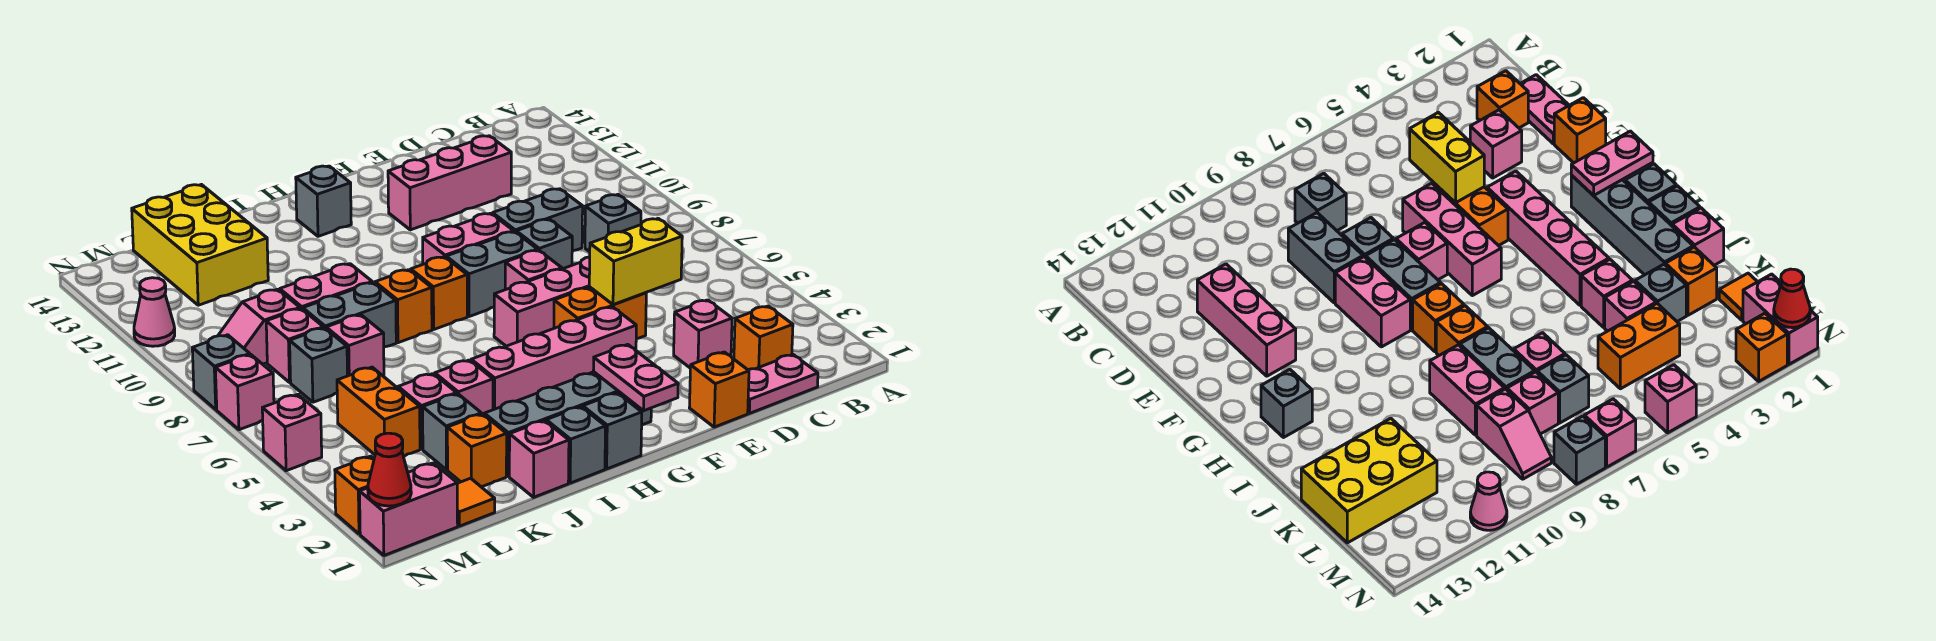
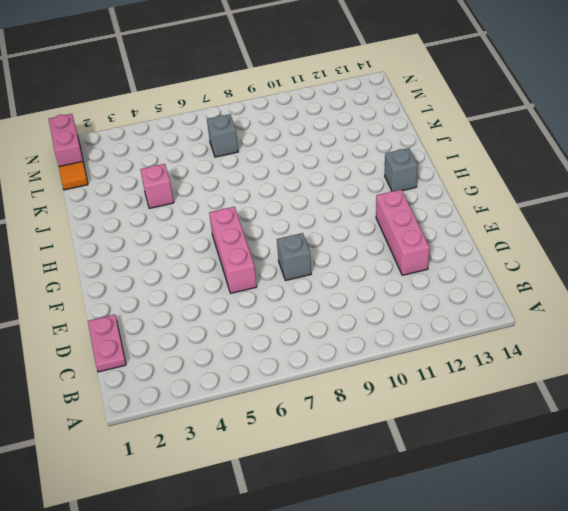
none -> orange 1x1 brick [734,306,793,370]
none -> grey 1x1 brick [585,195,641,252]
none -> pink 1x1 brick [674,300,732,368]
none -> grey 1x2 brick [493,189,583,251]

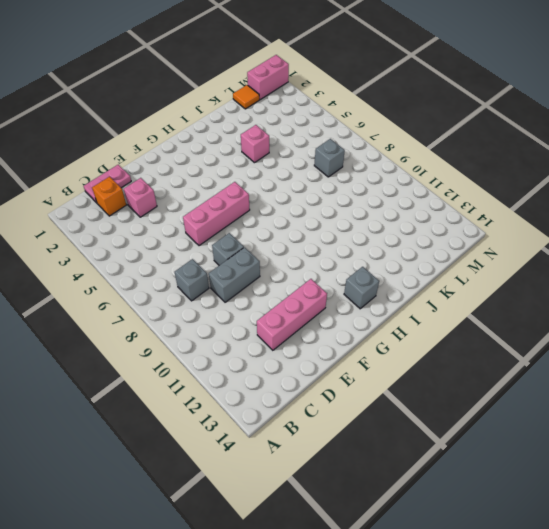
none -> orange 1x1 brick [689,352,749,427]
none -> orange 1x2 brick [554,287,646,339]
none -> pink 1x4 brick [471,307,636,410]
none -> pink 1x1 brick [505,250,562,290]

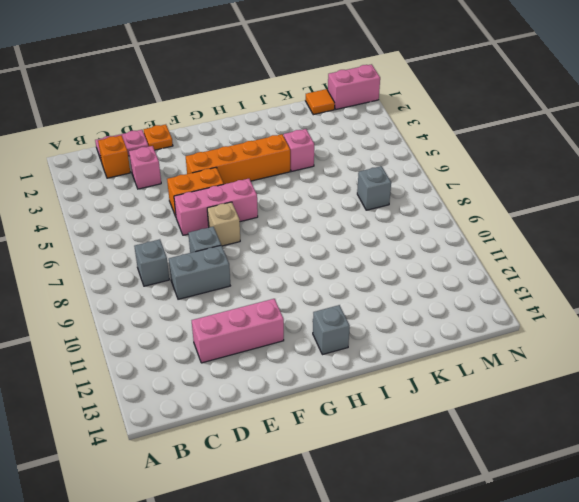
orange 1x1 plate [144,124,173,150] -> orange 1x1 brick [689,352,749,427]
orange 1x4 brick [186,134,290,184] -> pink 1x4 brick [471,307,636,410]
tan 1x1 brick [207,202,240,246] -> pink 1x1 brick [505,250,562,290]
none -> grey 1x2 brick [446,232,538,317]
none -> pink 1x2 brick [423,213,514,264]
none -> grey 1x4 brick [484,372,651,476]
none -> grey 1x1 brick [583,393,642,469]

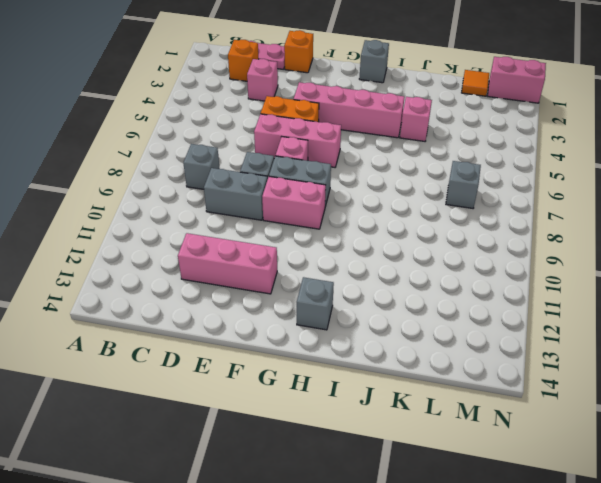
none -> grey 1x4 brick [484,372,651,476]
none -> orange 1x1 brick [411,257,467,329]
none -> grey 1x1 brick [546,407,606,483]
none -> orange 1x1 brick [375,270,432,343]

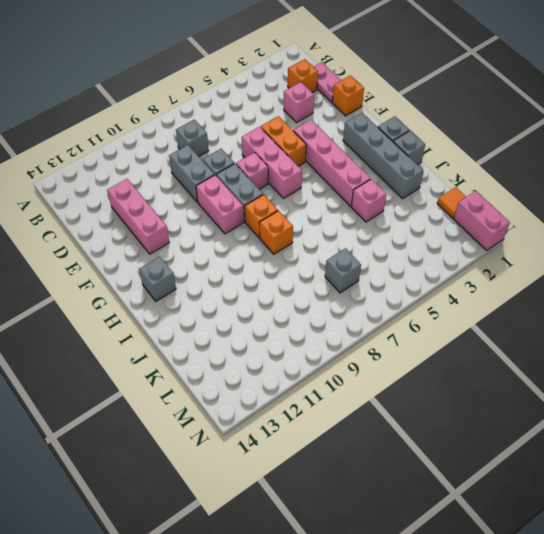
none -> pink 1x1 brick [509,421,569,497]
none -> grey 1x2 brick [303,282,396,347]
none -> pink 1x2 brick [280,264,372,310]
none -> orange 1x1 brick [447,414,507,487]

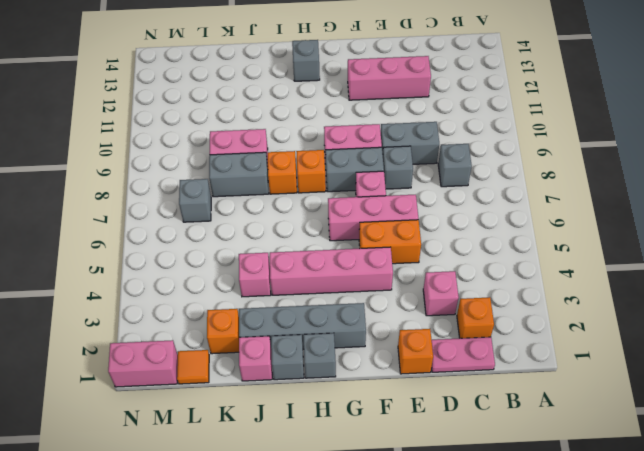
none -> grey 1x1 brick [423,394,481,470]
none -> pink 1x1 brick [398,374,457,449]
none -> pink 1x1 brick [326,315,384,376]
none -> yellow 2x3 brick [132,185,268,305]

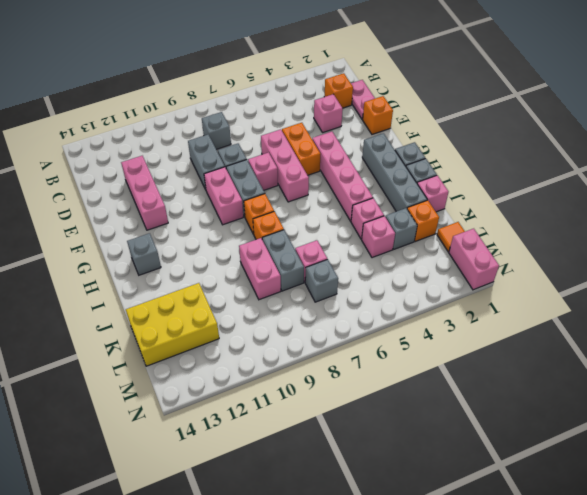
none -> orange 1x2 brick [337,367,420,456]
none -> pink 1x1 brick [266,309,323,383]
none -> pink 1x2 slope [218,289,300,364]
none -> orange 1x1 brick [335,456,374,534]

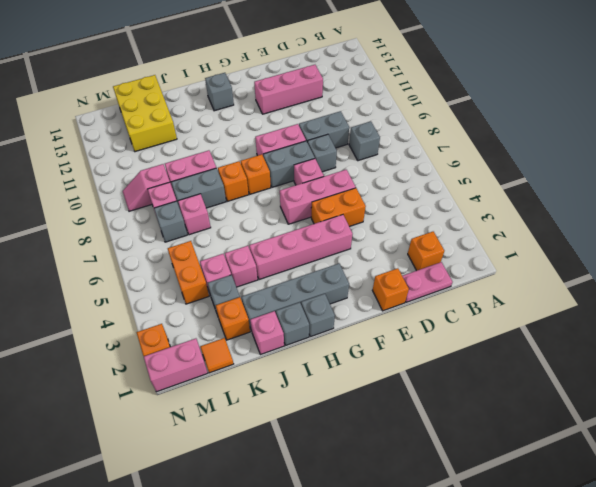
none -> pink 1x1 brick [674,300,732,368]
none -> pink 1x1 brick [262,395,322,471]
none -> pink 1x1 brick [215,355,274,430]
none -> grey 1x1 brick [192,335,250,409]

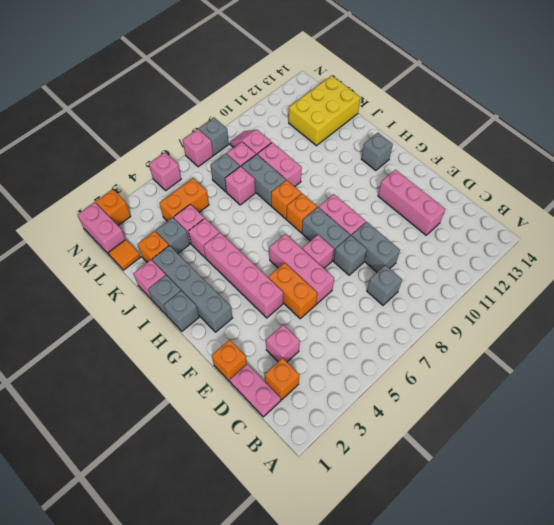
none -> pink 1x1 cone [134,278,175,346]
none -> yellow 1x2 brick [589,219,682,305]
none -> pink 1x2 plate [593,344,678,411]
none -> red 1x1 cone [368,433,411,506]

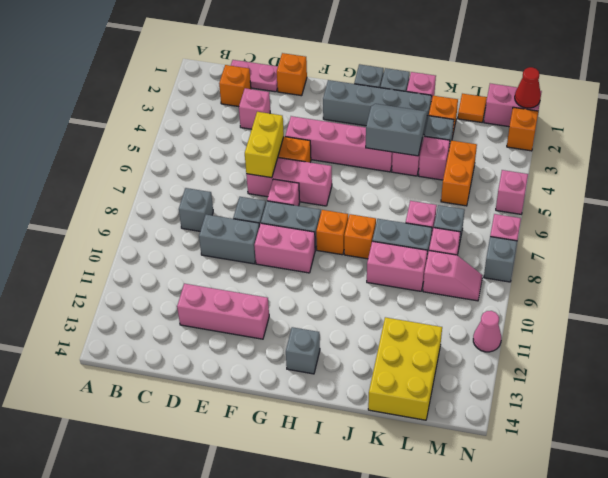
yellow 1x2 brick [245,112,284,178] -> yellow 1x2 brick turned to [589,219,682,305]
grey 2x2 slope [366,104,427,156] -> none
none -> pink 1x2 plate [593,344,678,411]

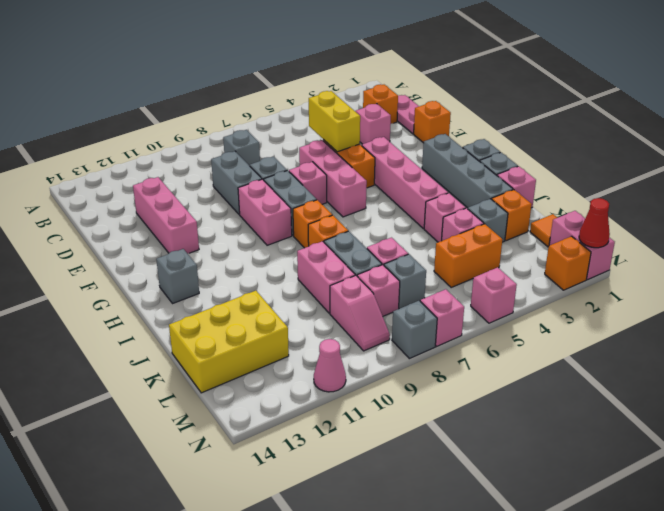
none -> pink 1x2 plate [593,344,678,411]

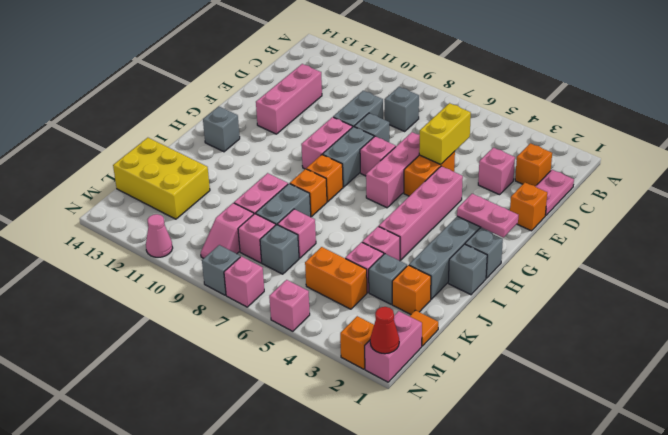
none -> pink 1x1 brick [509,421,569,497]

